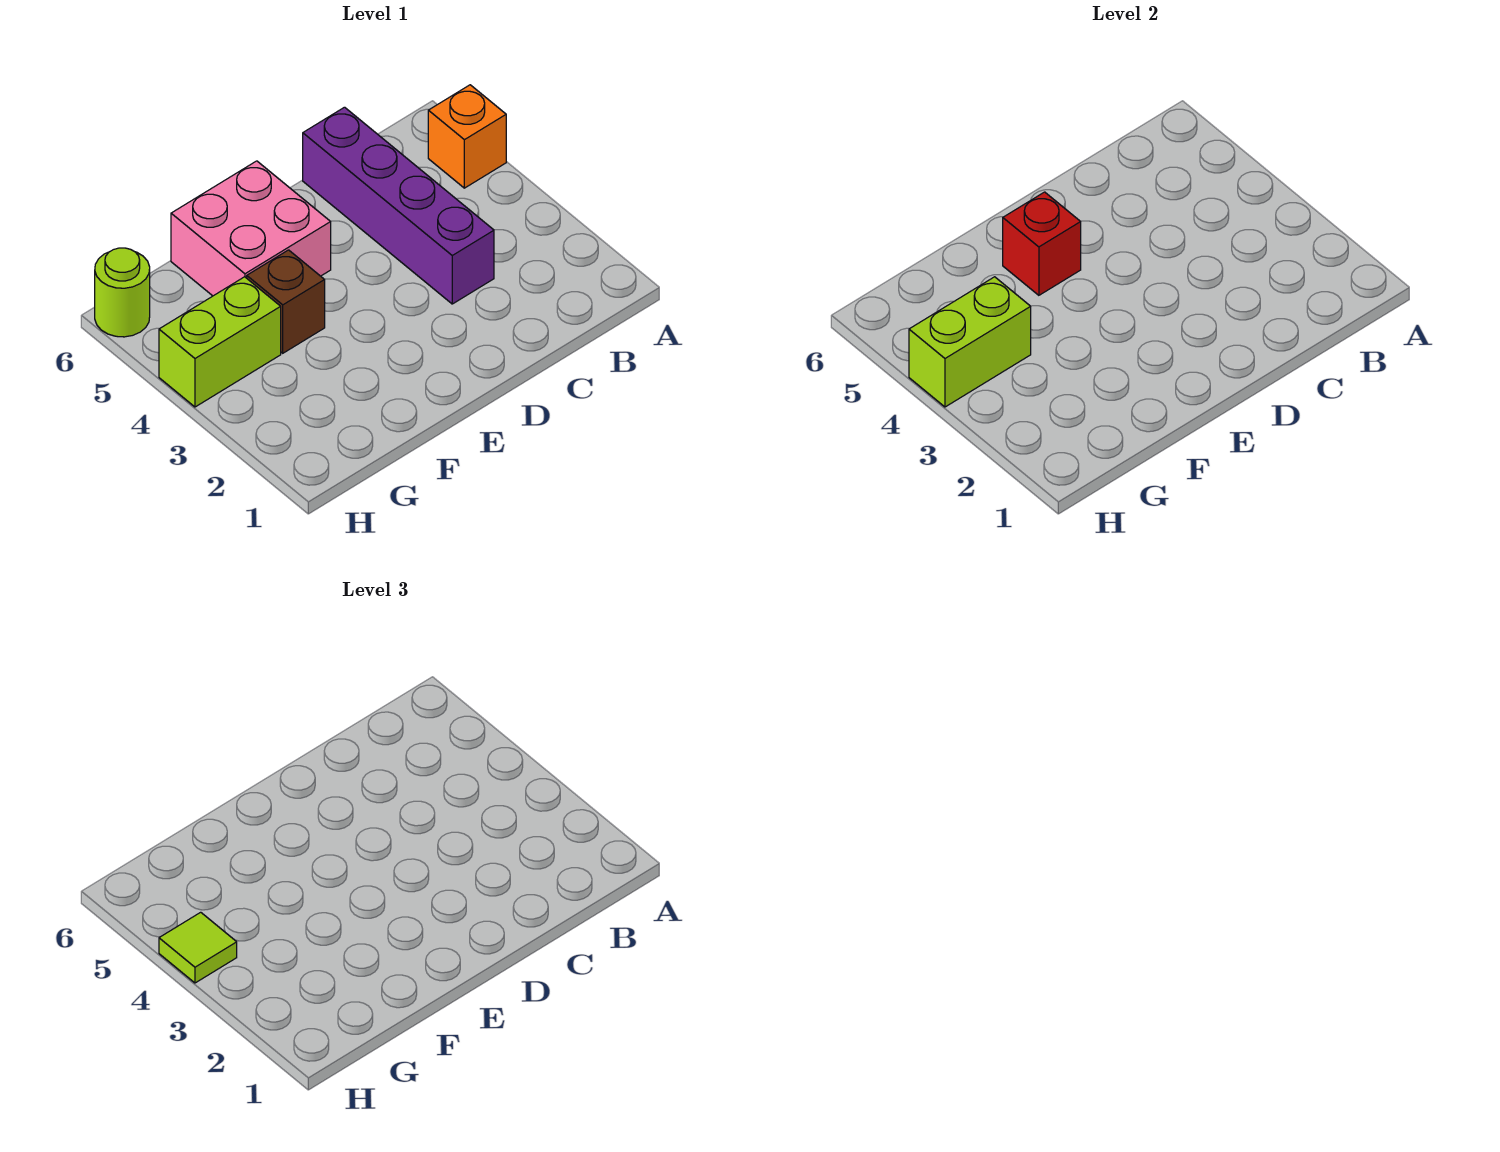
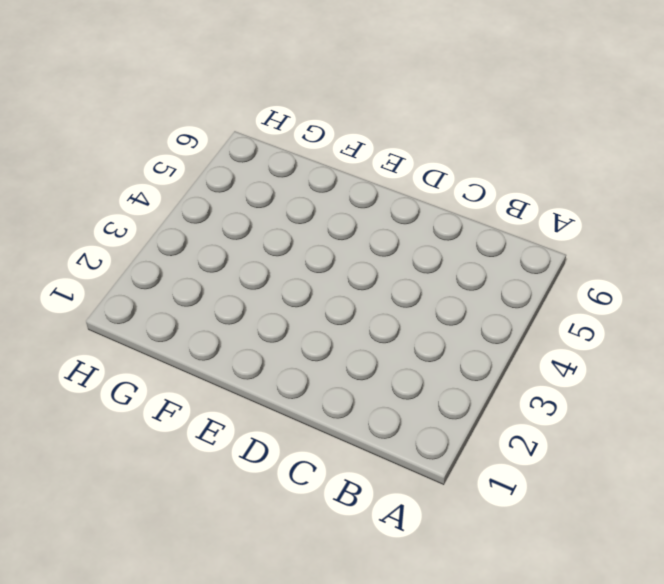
none -> orange 1x1 brick [428,85,506,188]
none -> purple 1x4 brick [303,107,494,304]

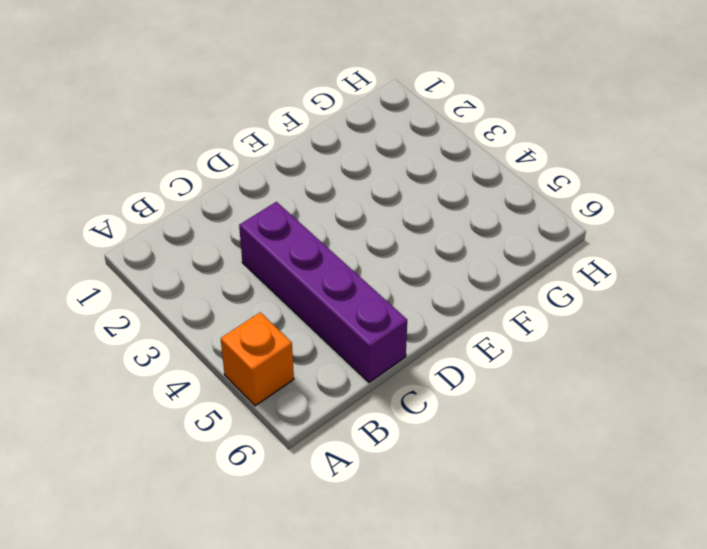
none -> pink 2x2 brick [171,161,331,296]
none -> brown 1x1 brick [247,250,325,353]

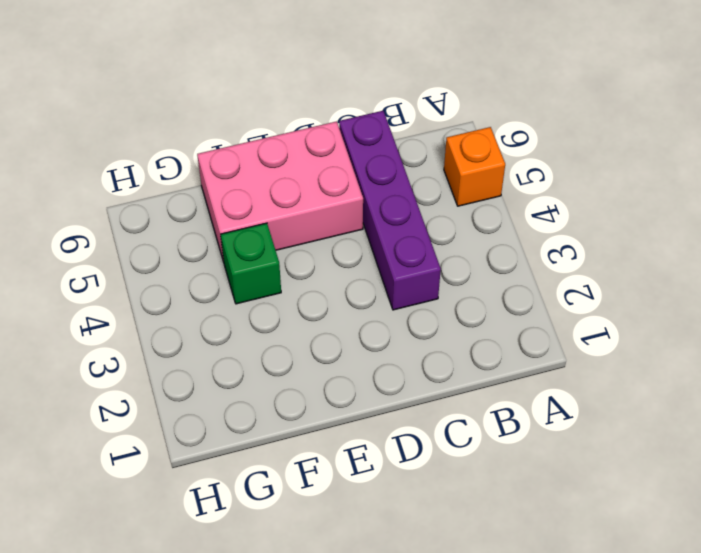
pink 2x3 brick [197,121,363,262] -> pink 2x2 brick [171,161,331,296]
green 1x1 brick [221,223,281,304] -> brown 1x1 brick [247,250,325,353]
none -> lime 1x2 brick [159,277,281,407]
none -> lime 1x1 round brick [95,248,150,337]

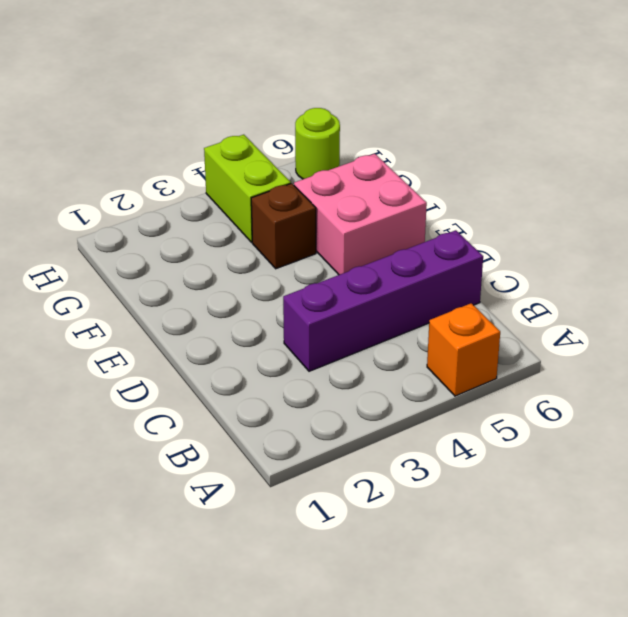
none -> red 1x1 brick [1003,192,1081,295]
none -> lime 1x2 brick [909,277,1031,407]

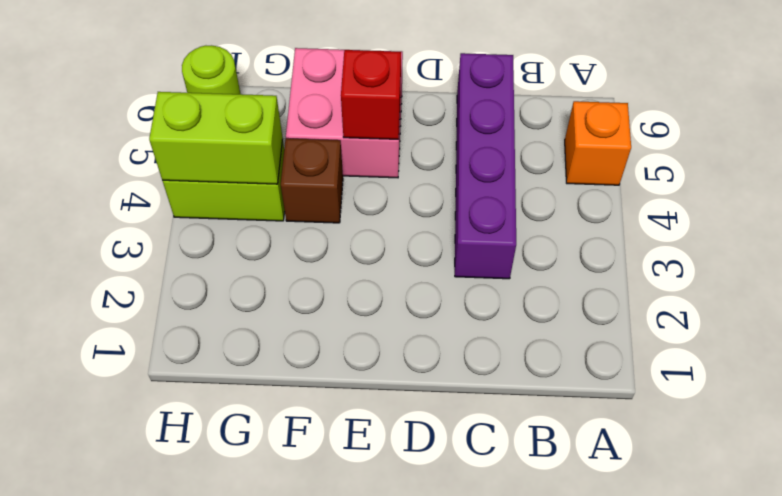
none -> lime 1x1 tile [159,912,237,983]

